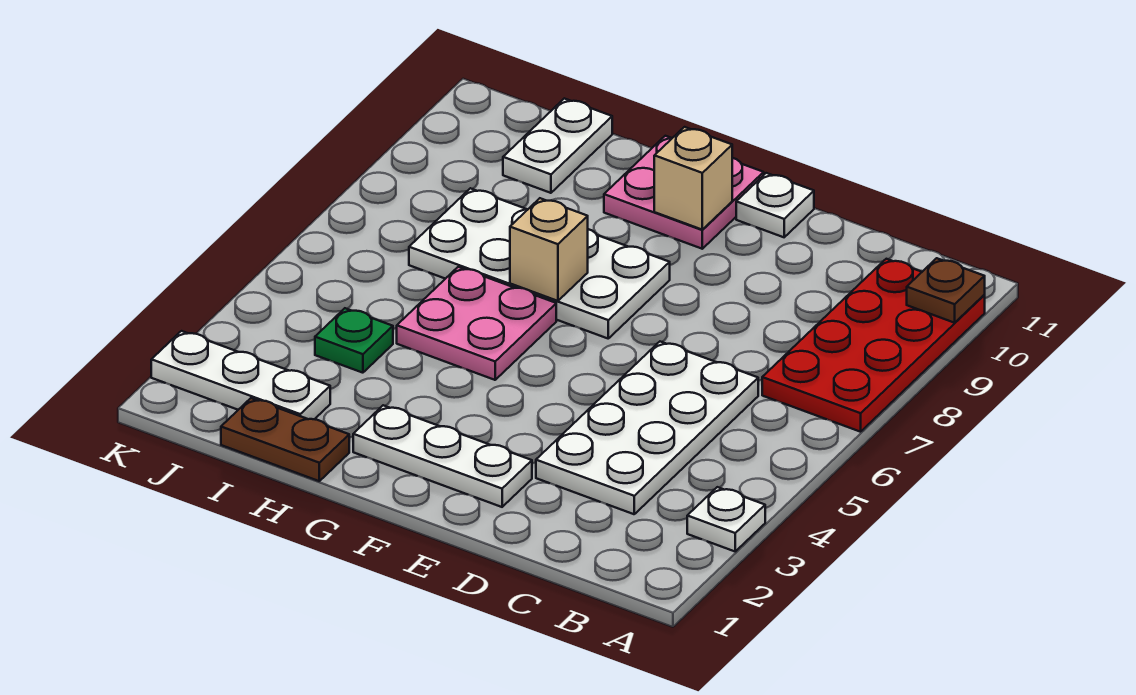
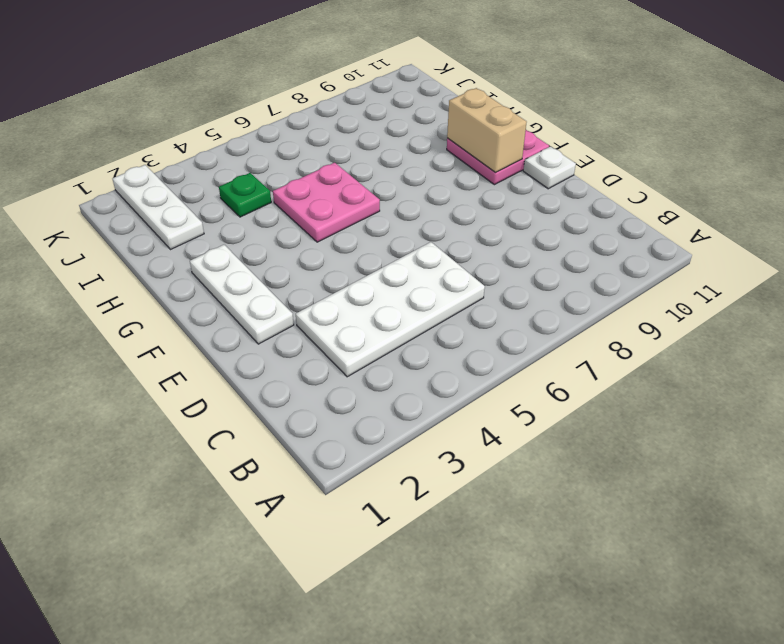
tan 1x2 brick [447,88,527,173] -> tan 1x1 brick [654,127,732,230]
none -> white 1x1 plate [687,487,765,551]
none -> red 2x4 plate [762,259,985,432]
none -> white 2x4 plate [409,188,670,338]

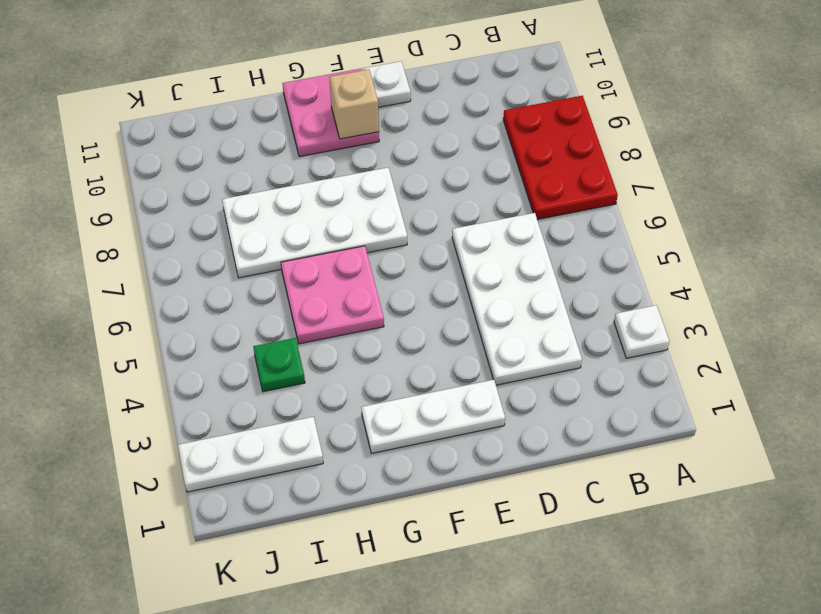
red 2x3 plate [503,96,618,219] -> red 2x4 plate [762,259,985,432]
none -> brown 1x2 plate [221,398,349,481]
none -> white 1x2 plate [503,98,612,193]
none -> brown 1x1 plate [907,258,985,323]

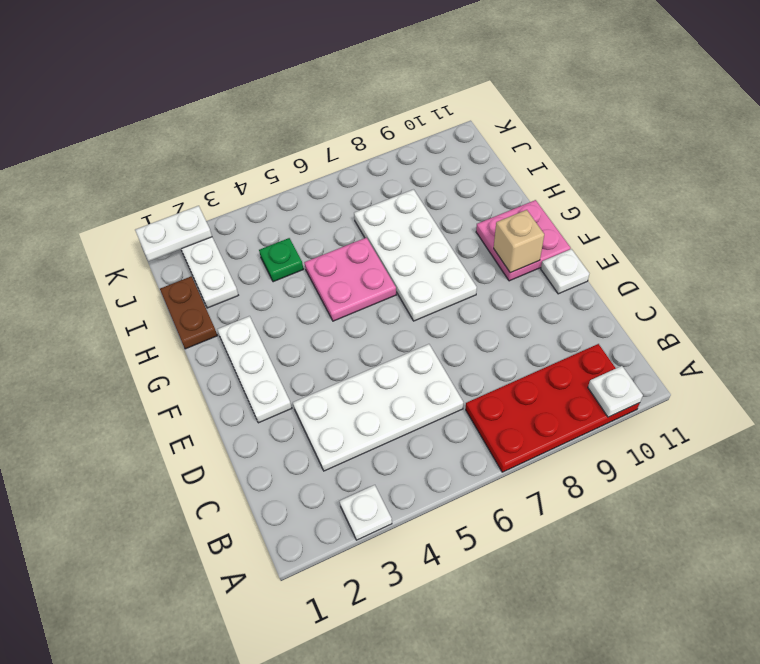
white 1x1 plate [588,366,643,417] -> brown 1x1 plate [907,258,985,323]
white 1x2 plate [135,206,212,261] -> white 1x2 plate moved to [503,98,612,193]
none -> tan 1x1 brick [510,198,588,301]

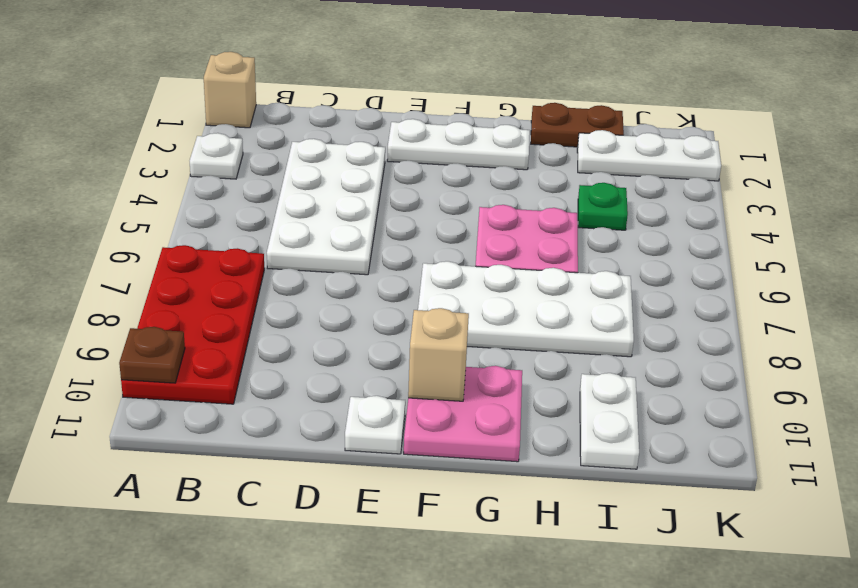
tan 1x1 brick [204,52,256,128] -> tan 1x1 brick moved to [510,198,588,301]

